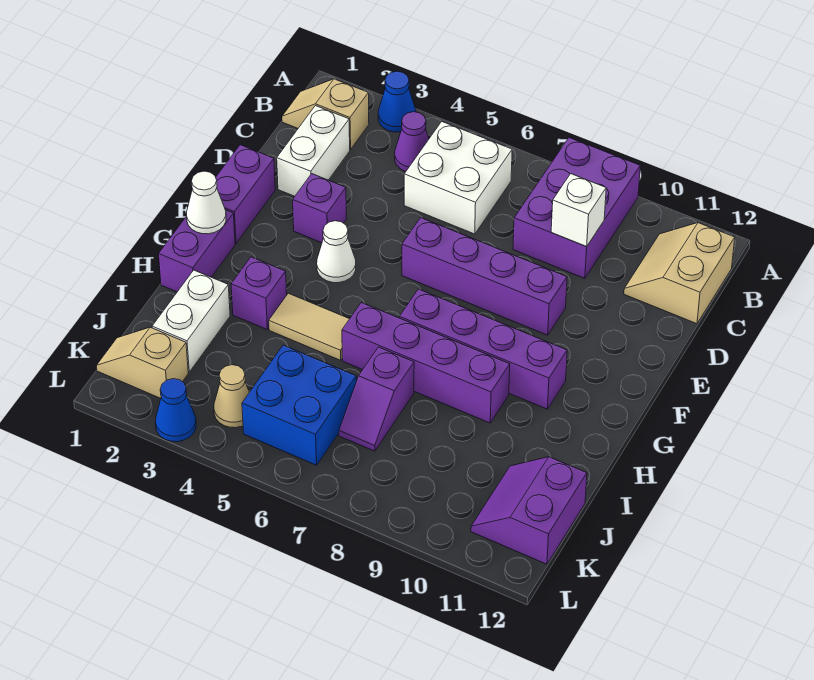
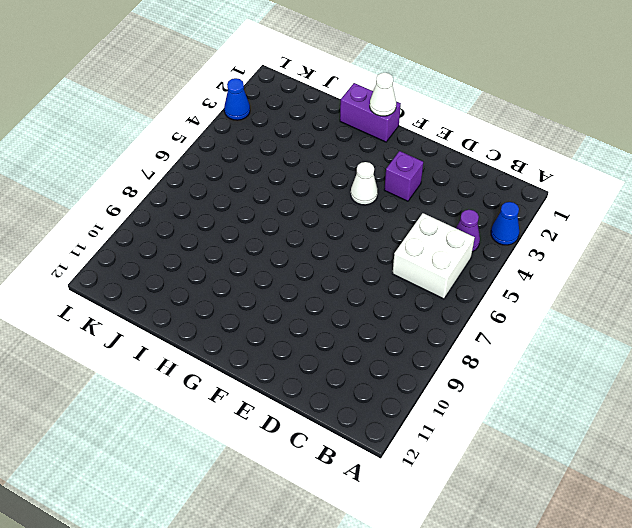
none -> purple 2x3 brick [513,138,640,278]
none -> tan 1x2 slope [282,79,369,149]
none -> tan 2x2 slope [624,223,735,324]

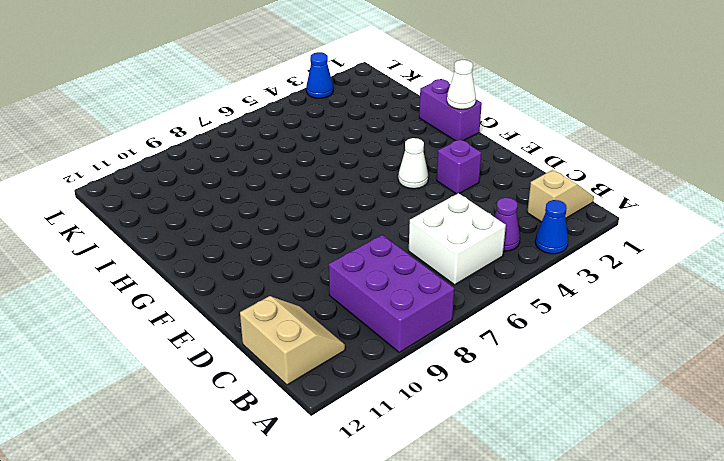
none -> white 1x2 brick [277,106,350,196]
none -> purple 1x2 brick [216,145,275,243]
none -> purple 1x4 brick [402,218,567,335]

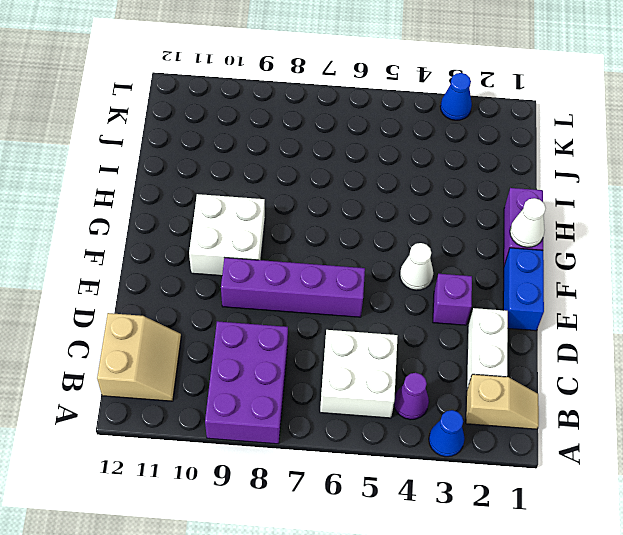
blue 1x2 brick [503,248,544,331] -> purple 1x2 brick [216,145,275,243]
white 2x2 brick [189,194,265,276] -> purple 1x4 brick [399,289,567,409]
none -> purple 1x1 brick [231,257,287,329]
none -> tan 1x2 tile [269,293,349,360]
none -> purple 1x4 brick [342,302,510,423]

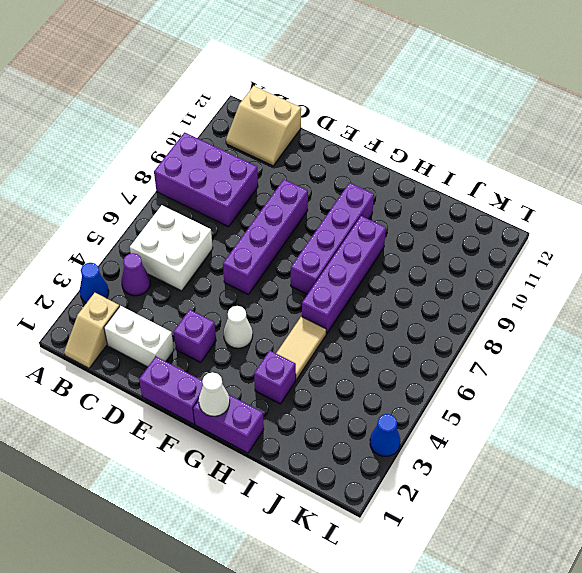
none -> white 1x2 brick [152,270,230,372]
none -> purple 1x2 slope [339,347,414,451]
none -> blue 2x2 brick [242,345,356,465]

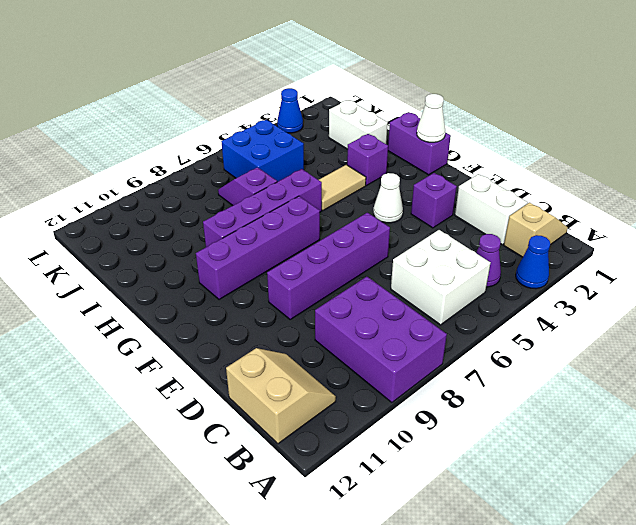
none -> purple 1x2 brick [216,145,275,243]
none -> purple 2x2 slope [471,457,587,564]
none -> tan 1x2 slope [96,327,188,398]

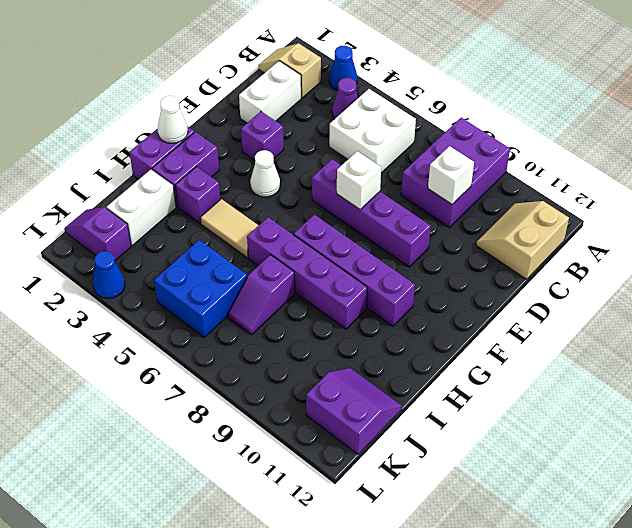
white 1x1 brick [337,151,381,209] -> none
purple 1x2 brick [152,132,219,207] -> purple 1x2 brick moved to [216,145,275,243]
purple 2x2 slope [306,368,402,454] -> purple 2x2 slope turned to [471,457,587,564]
purple 1x2 slope [64,207,131,260] -> tan 1x2 slope [96,327,188,398]
none -> tan 1x1 cone [214,365,249,428]

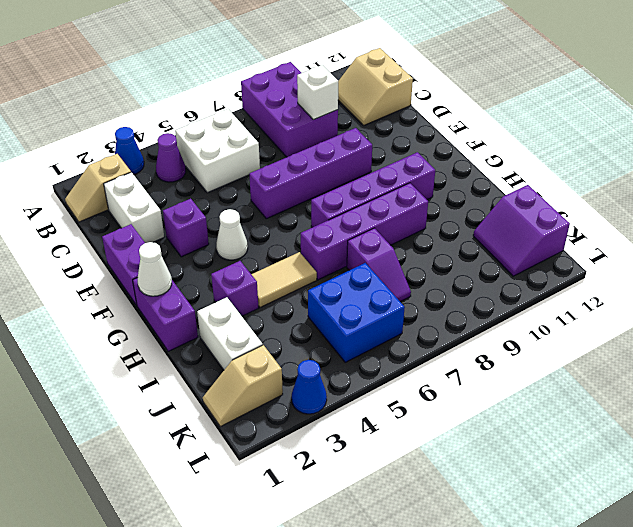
none -> tan 1x1 cone [214,365,249,428]

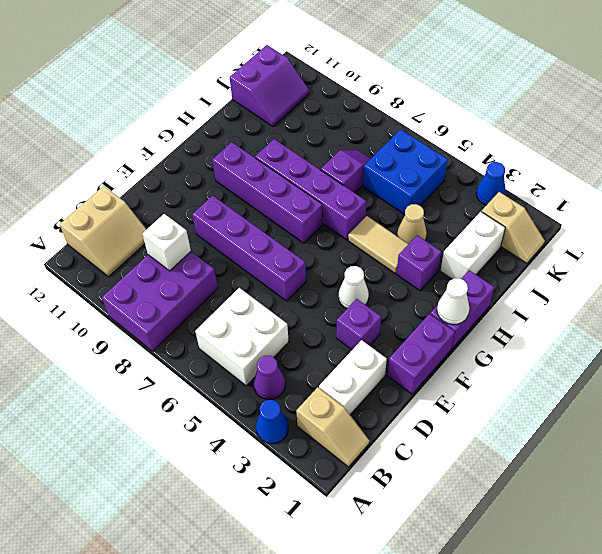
tan 1x1 cone [397,204,427,244] -> tan 1x1 cone moved to [214,365,249,428]

